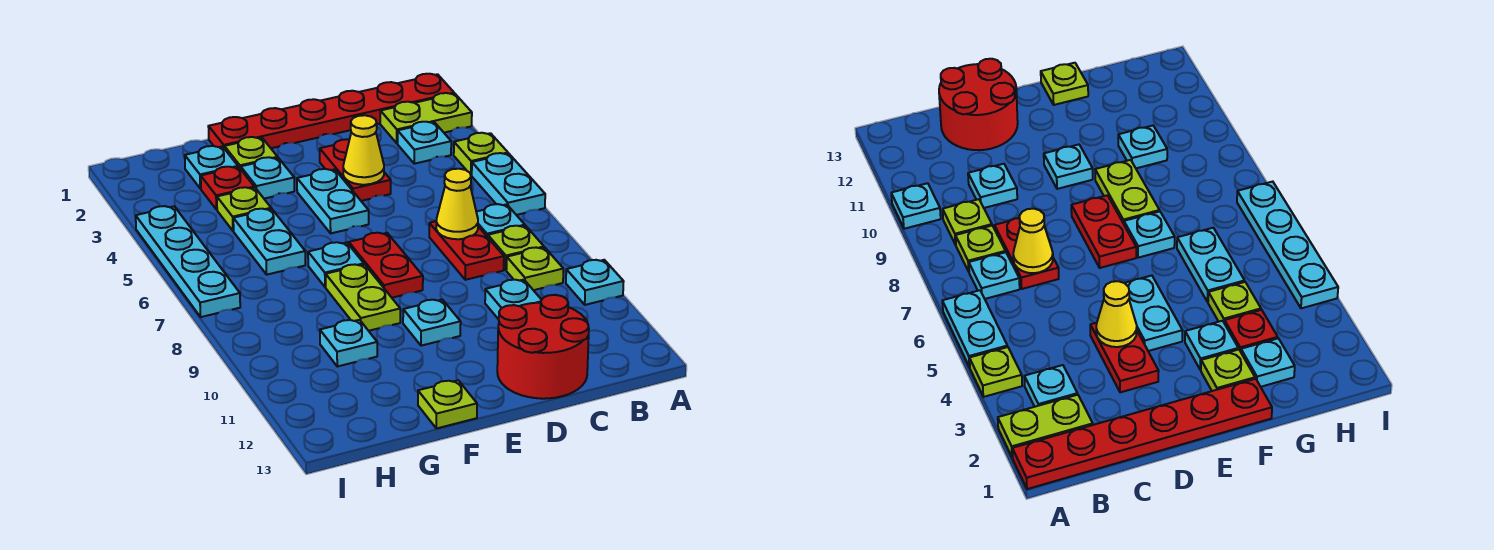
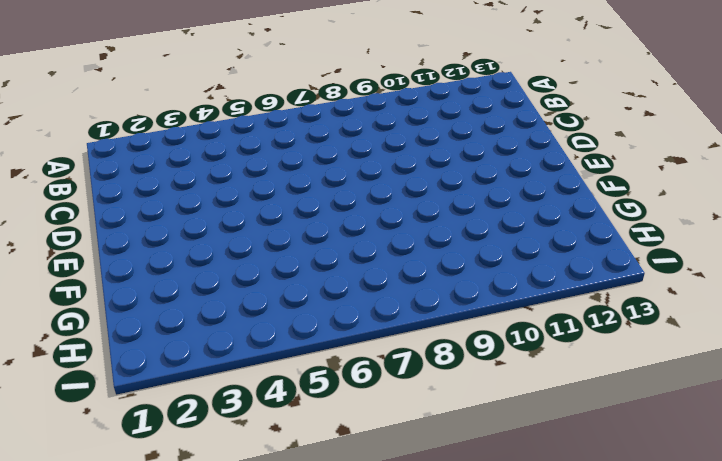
none -> red 1x6 plate [208,74,454,148]
none -> lime 1x2 plate [380,93,472,143]
none -> lime 1x1 plate [454,133,508,175]

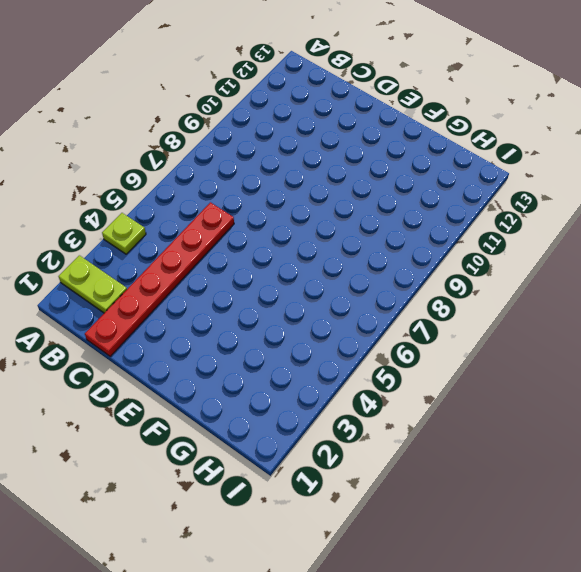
red 1x6 plate [85,202,234,356] -> red 1x6 plate turned to [208,74,454,148]
none -> cyan 1x2 plate [472,153,545,215]
none -> cyan 1x1 plate [566,260,624,305]
none -> cyan 1x1 plate [398,122,451,164]

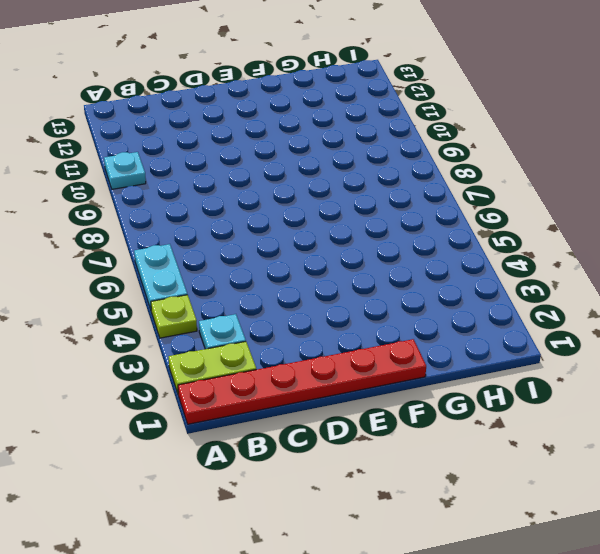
none -> cyan 1x1 plate [476,204,525,237]
none -> lime 1x1 plate [488,226,544,270]
none -> lime 1x1 plate [506,248,563,290]

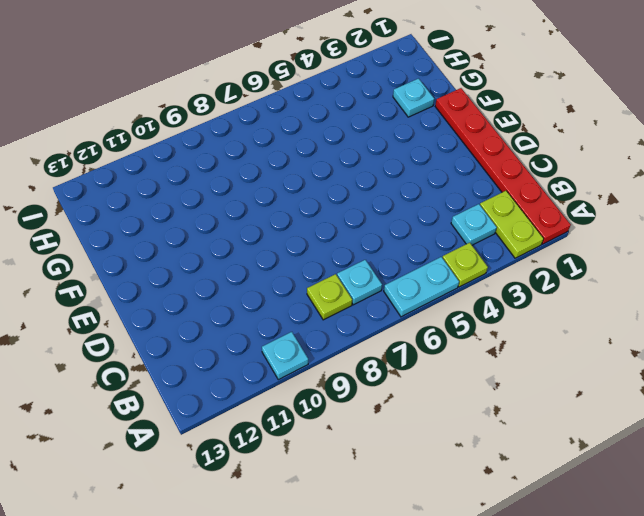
none -> lime 1x1 plate [506,248,563,290]
none -> red 1x2 plate [429,221,504,280]
none -> cyan 1x1 plate [485,280,541,319]

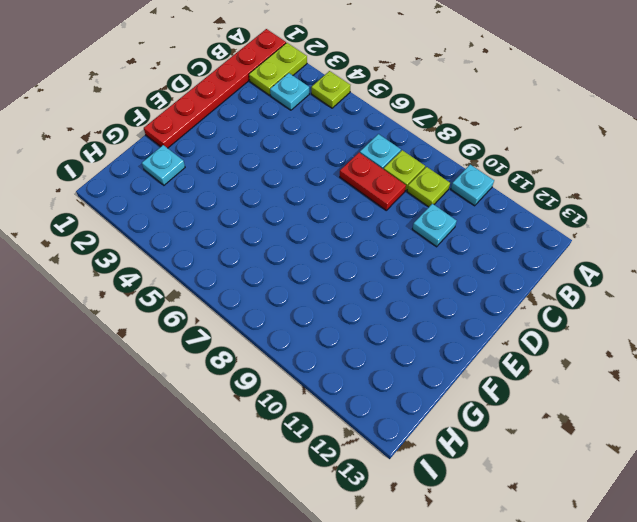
none -> cyan 1x2 plate [472,153,545,215]
none -> red 2x2 round brick [497,295,589,399]
none -> red 1x2 plate [320,139,391,201]

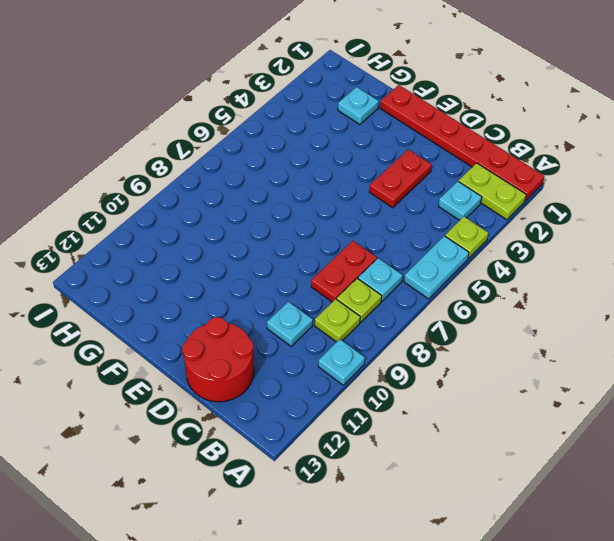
none -> cyan 1x2 plate [297,169,369,233]
none -> red 1x2 plate [349,233,423,298]
none -> cyan 1x1 plate [403,300,461,346]

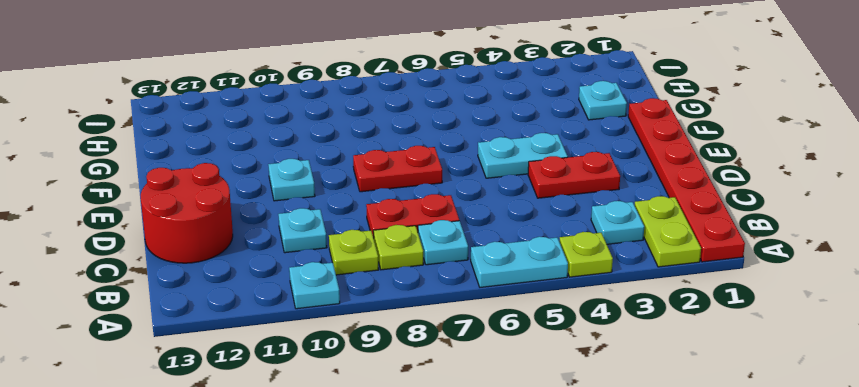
none -> lime 1x1 plate [224,137,278,169]
none -> cyan 1x1 plate [241,157,294,199]
none -> cyan 1x1 plate [308,242,364,287]

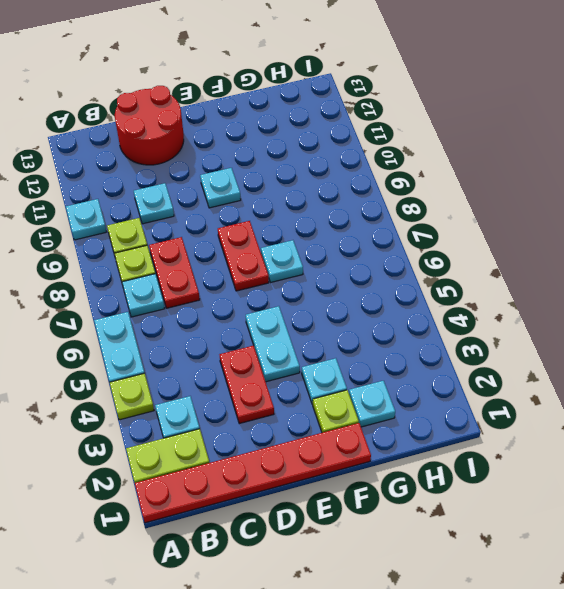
none -> lime 1x2 plate [326,265,400,331]
none -> lime 1x1 plate [418,380,477,428]
none -> red 1x1 plate [201,167,254,210]

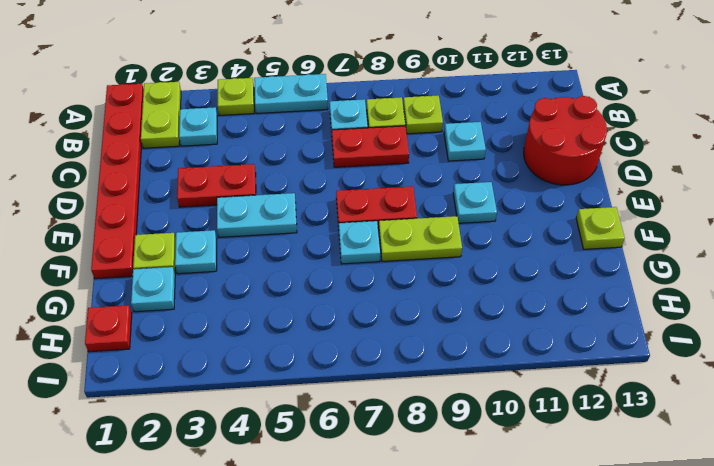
red 1x1 plate [85,305,132,352] -> red 1x1 plate moved to [201,167,254,210]
none -> cyan 1x1 plate [566,260,624,305]
none -> lime 1x1 plate [217,187,271,231]
none -> cyan 1x2 plate [233,209,305,275]

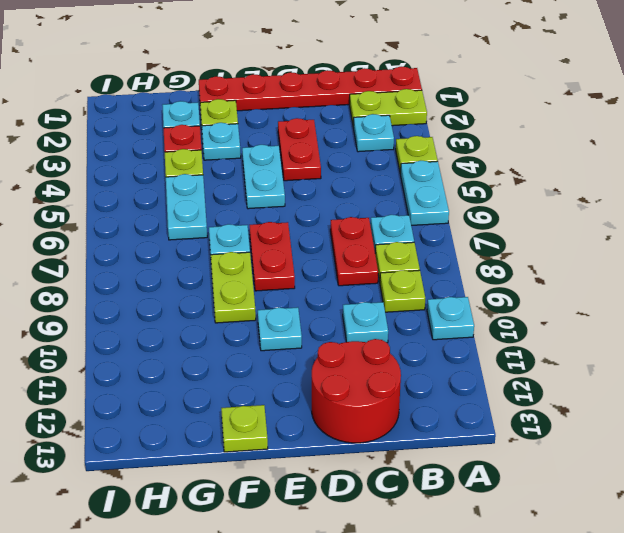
none -> cyan 1x1 plate [320,320,377,366]
none -> cyan 1x4 plate [136,206,240,317]
none -> yellow 1x1 cone [436,169,478,239]

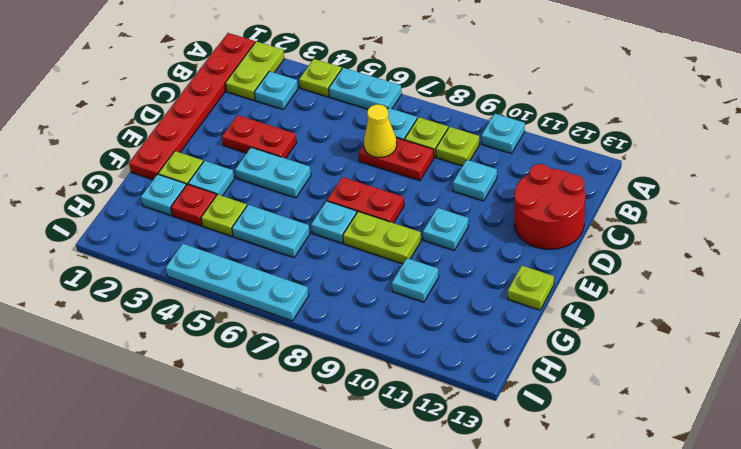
none -> yellow 1x1 cone [343,115,384,185]

